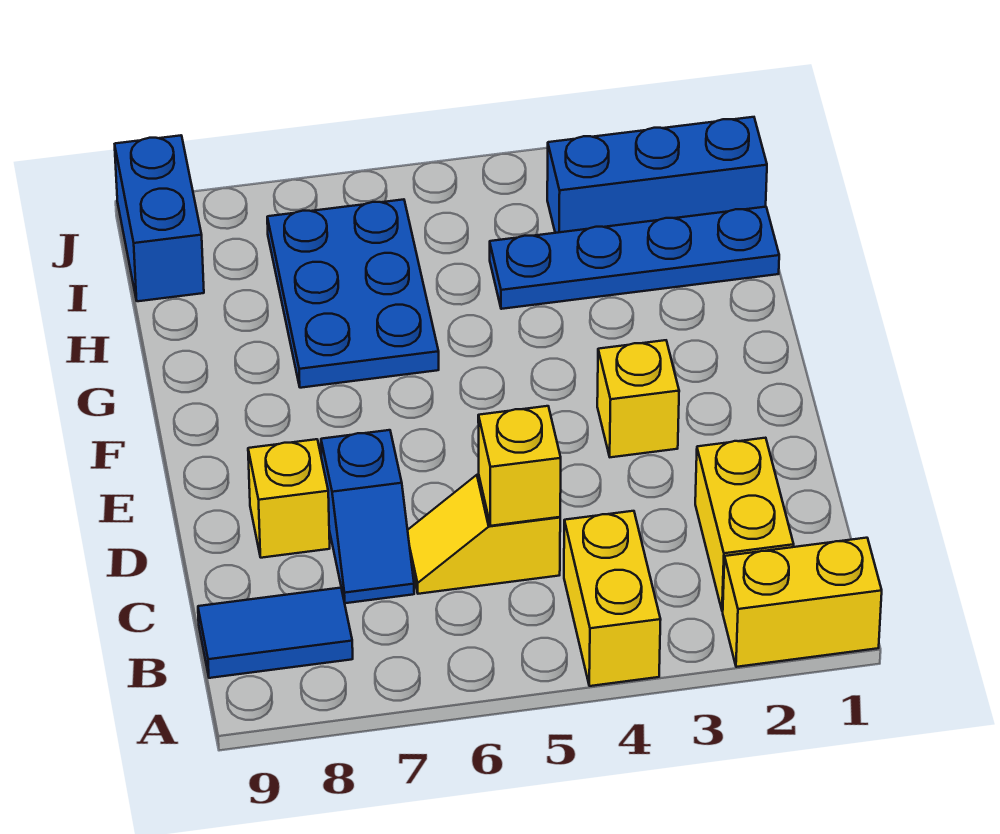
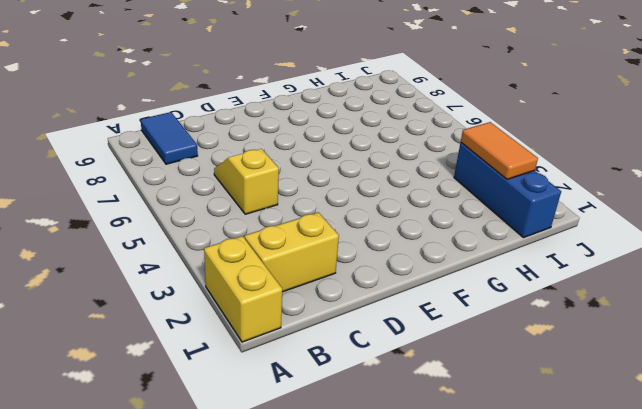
orange 1x2 tile [461,122,538,179] -> none
none -> yellow 1x2 brick [564,511,661,686]
none -> blue 1x2 slope [321,430,414,603]
none -> yellow 1x1 brick [248,439,330,558]

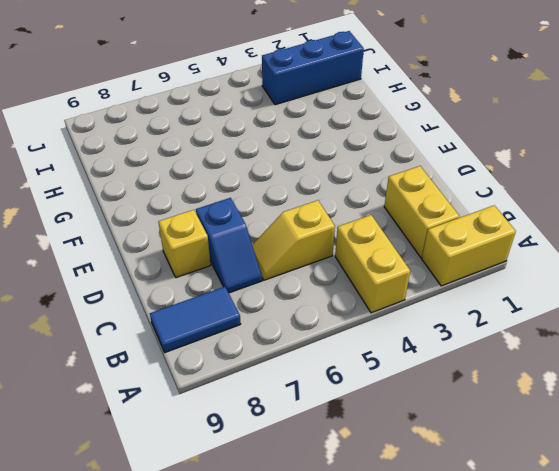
none -> yellow 1x1 brick [597,340,679,457]
none -> blue 2x3 plate [267,199,439,388]
none -> blue 1x4 plate [490,207,779,309]

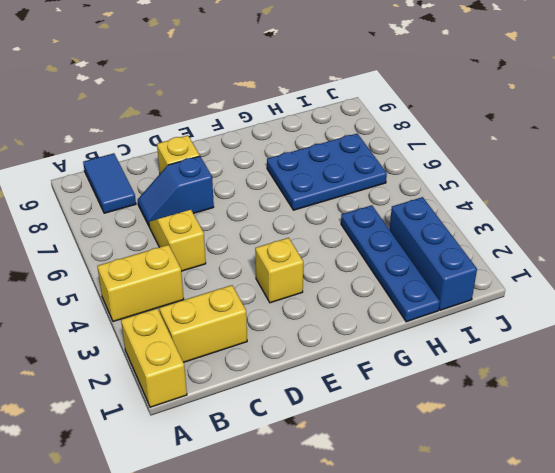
none -> blue 1x2 brick [115,135,204,301]
none -> yellow 1x1 brick [478,406,561,526]

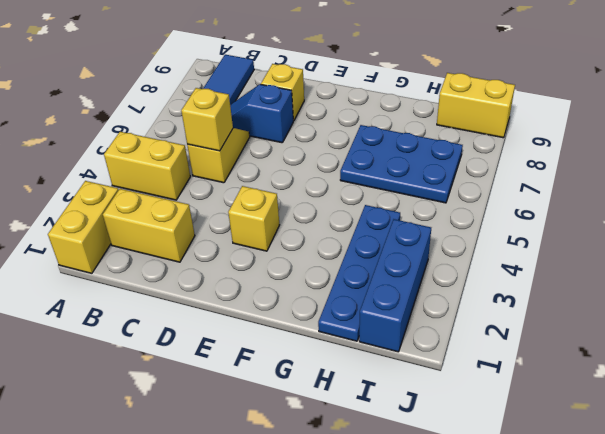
yellow 1x2 brick [437,73,515,138] -> blue 1x2 brick [115,135,204,301]

